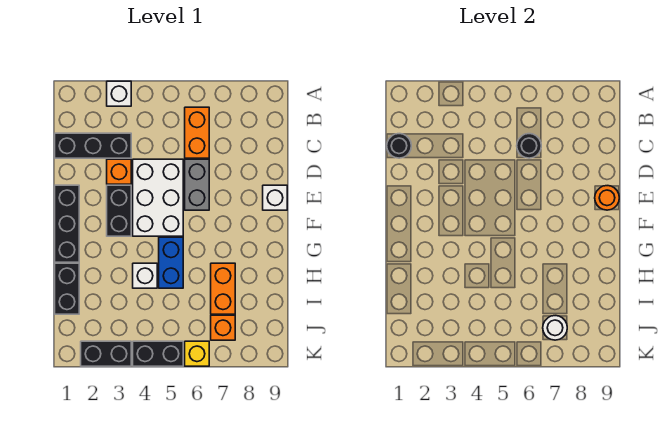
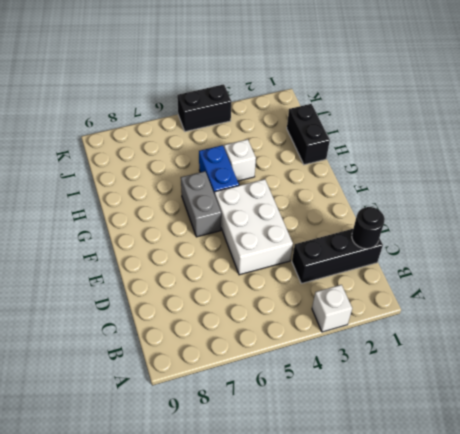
grey 1x2 brick [181,171,221,237] -> grey 1x2 brick moved to [185,159,209,210]
none -> orange 1x2 brick [185,107,209,158]
none -> orange 1x1 brick [107,159,131,184]
none -> black 1x3 brick [55,185,79,262]

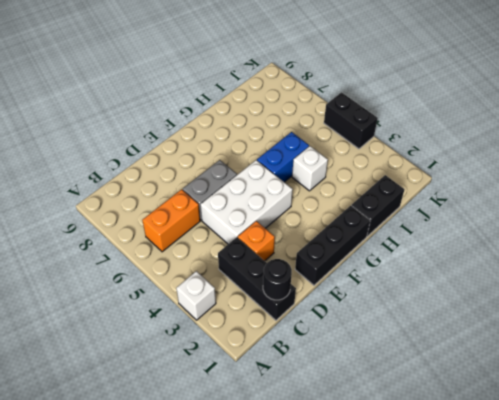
none -> black 1x2 brick [107,185,131,236]
none -> white 1x1 brick [263,185,287,210]
none -> orange 1x2 brick [211,263,235,314]

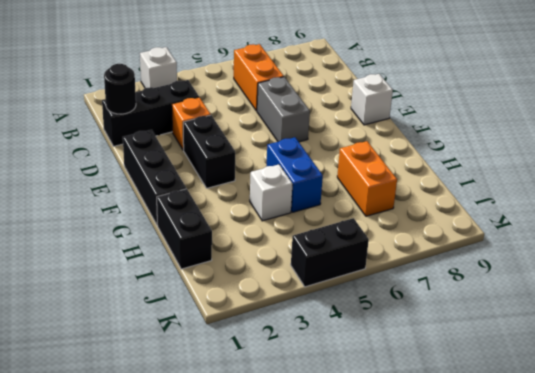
none -> white 2x3 brick [133,159,183,236]
none -> orange 1x1 brick [211,315,235,340]
none -> black 1x2 brick [81,341,131,366]

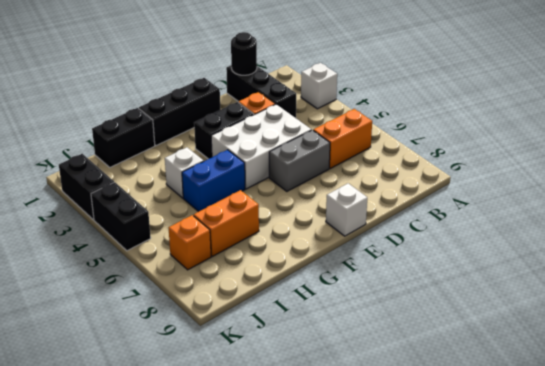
none -> yellow 1x1 brick [185,341,209,366]
none -> black 1x1 round brick [517,134,541,158]
none -> orange 1x1 round brick [595,186,619,210]

